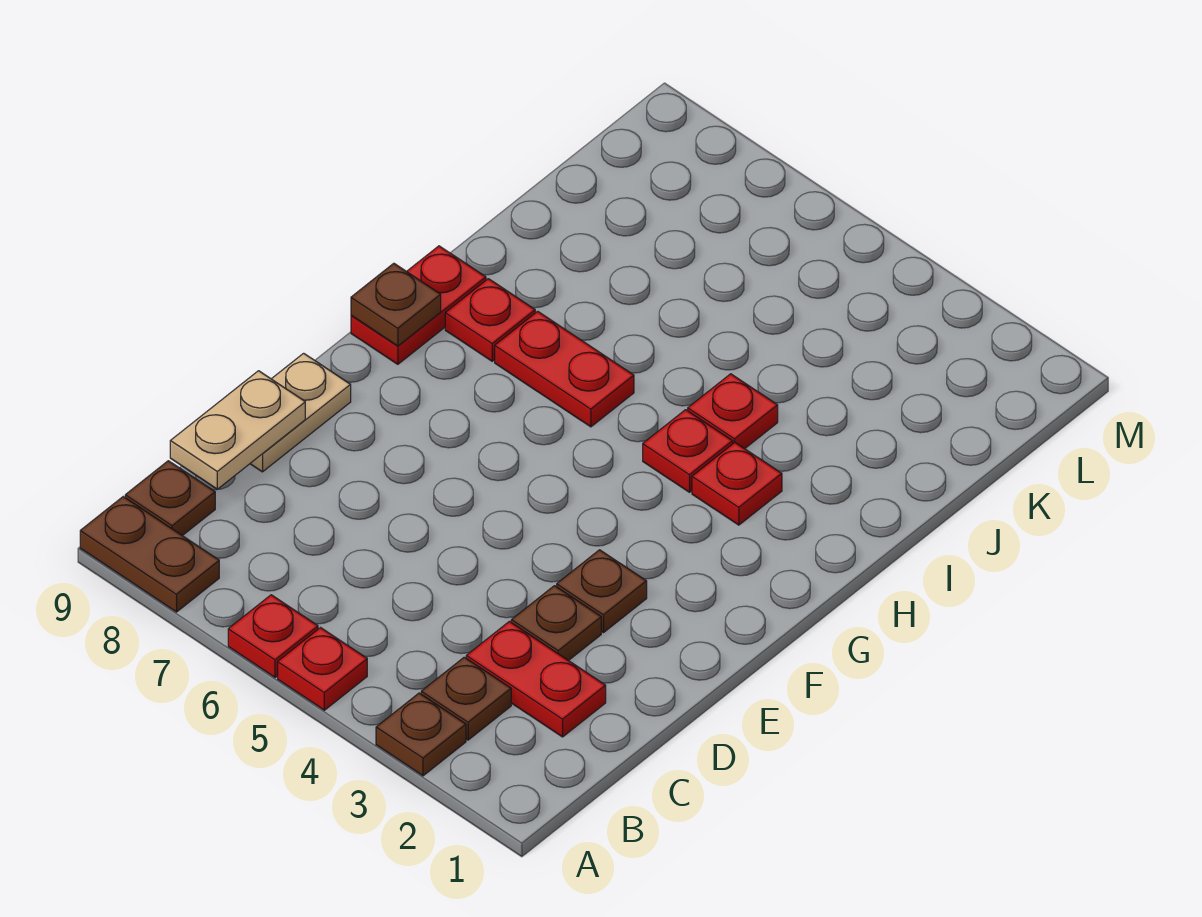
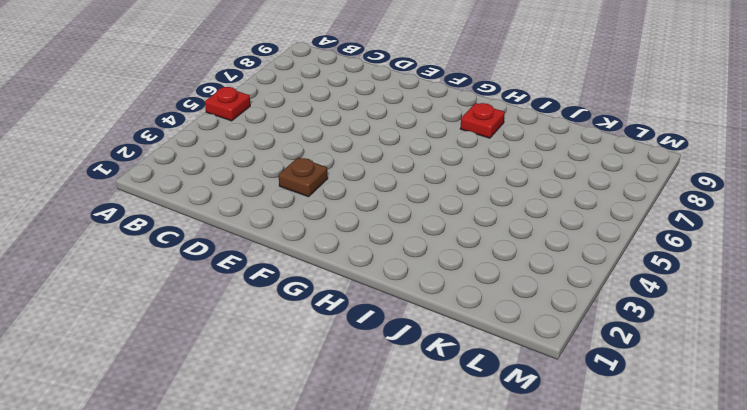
none -> brown 1x1 plate [376,693,466,776]
none -> red 1x1 plate [228,595,318,678]
none -> brown 1x2 plate [80,497,219,612]

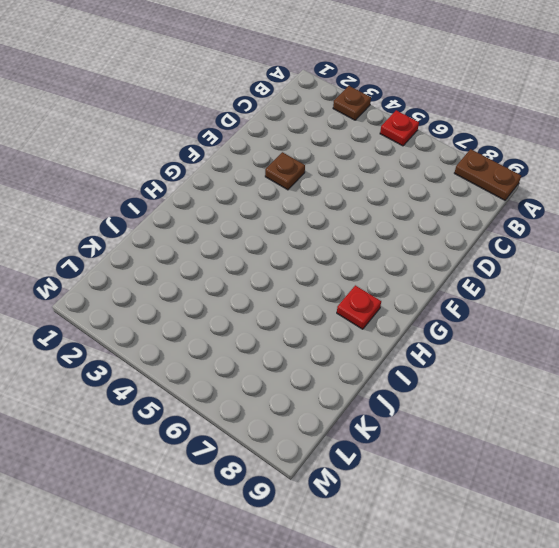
none -> red 1x1 plate [228,595,318,678]
none -> brown 1x1 plate [421,657,511,740]
none -> brown 1x1 plate [125,461,215,536]

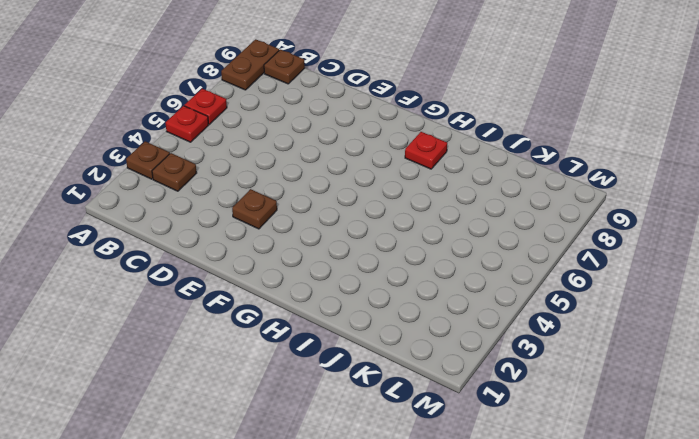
none -> red 1x2 plate [466,621,606,737]
none -> brown 1x1 plate [511,586,601,661]
none -> tan 1x2 plate [250,353,351,472]

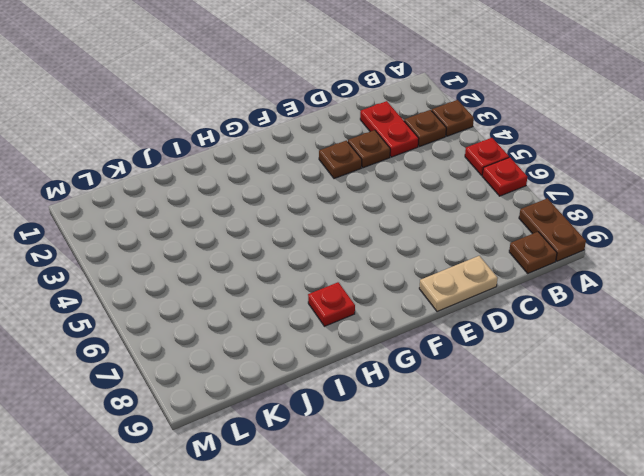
none -> red 1x2 plate [351,246,486,364]
none -> red 1x1 plate [692,443,782,525]
none -> red 1x1 plate [643,410,733,492]

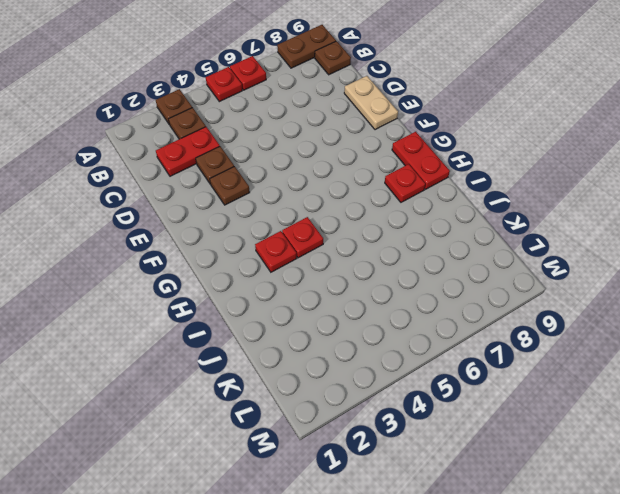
none -> red 1x2 plate [495,311,634,427]
none -> red 1x1 plate [688,374,778,449]
none -> tan 1x2 plate [170,371,305,489]

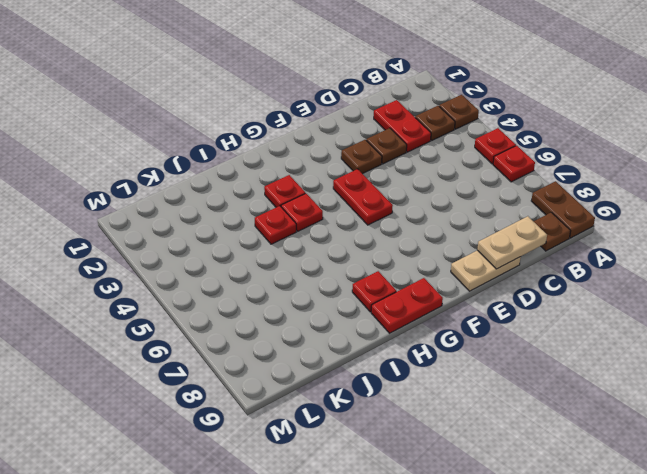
red 1x2 plate [333,169,393,225] -> red 1x2 plate moved to [495,311,634,427]
none -> brown 1x1 plate [351,263,441,346]

